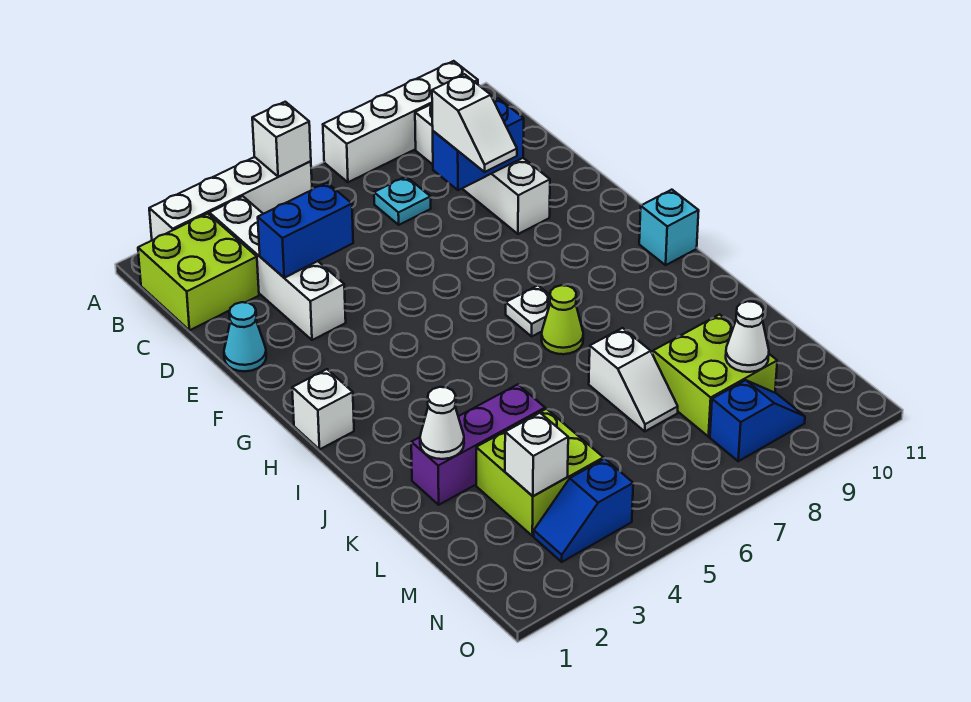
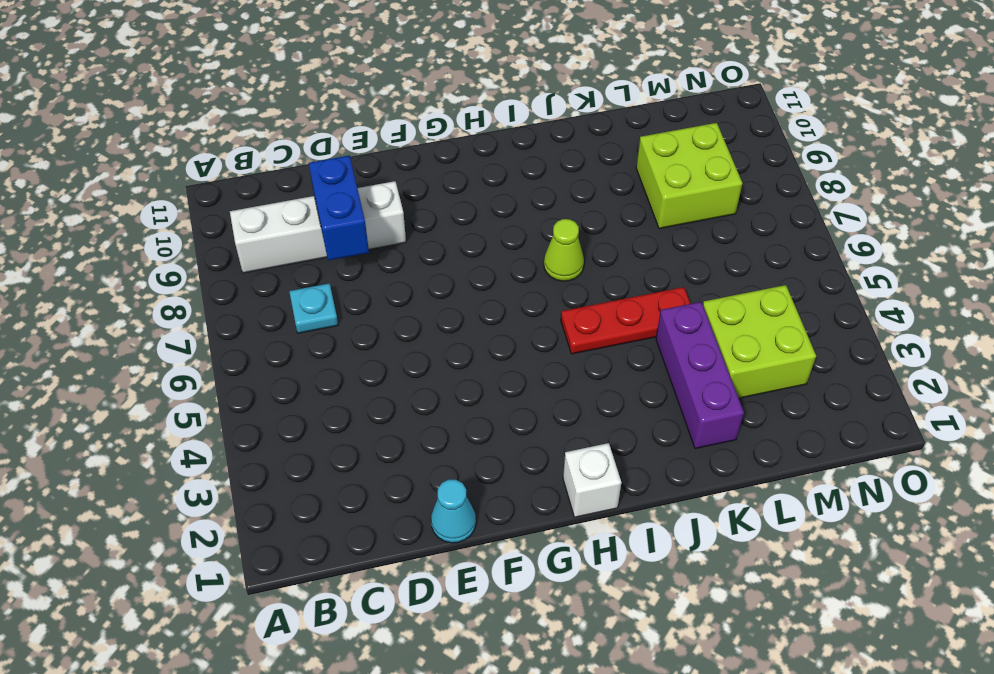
red 1x3 plate [561,287,690,354] -> none
none -> white 1x4 brick [149,157,312,240]
none -> white 1x4 brick [323,61,478,182]
none -> lime 2x2 brick [138,213,259,330]

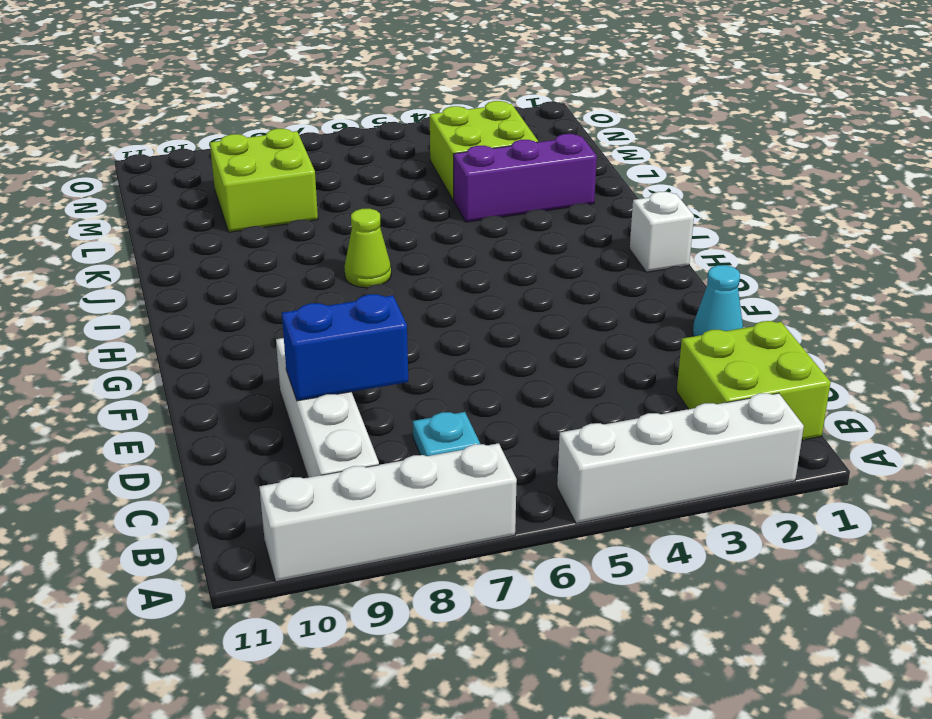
none -> white 1x4 brick [209,196,346,340]
none -> white 1x1 plate [506,286,550,336]
none -> cyan 1x1 brick [639,190,699,265]

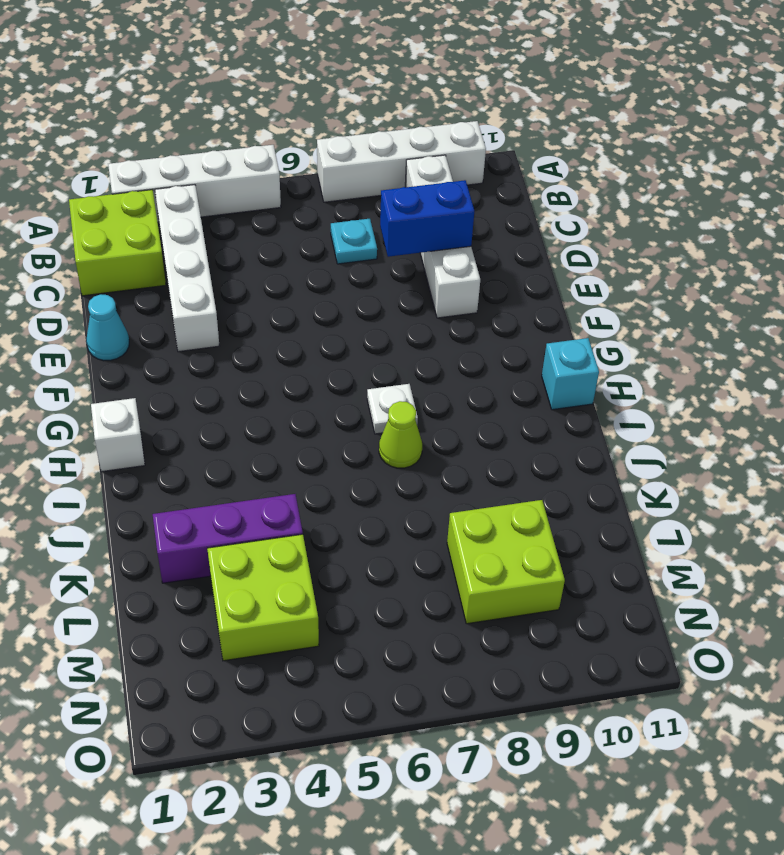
none -> white 1x2 slope [589,328,678,431]
none -> blue 1x2 slope [534,459,633,562]
none -> blue 1x2 slope [710,380,805,461]

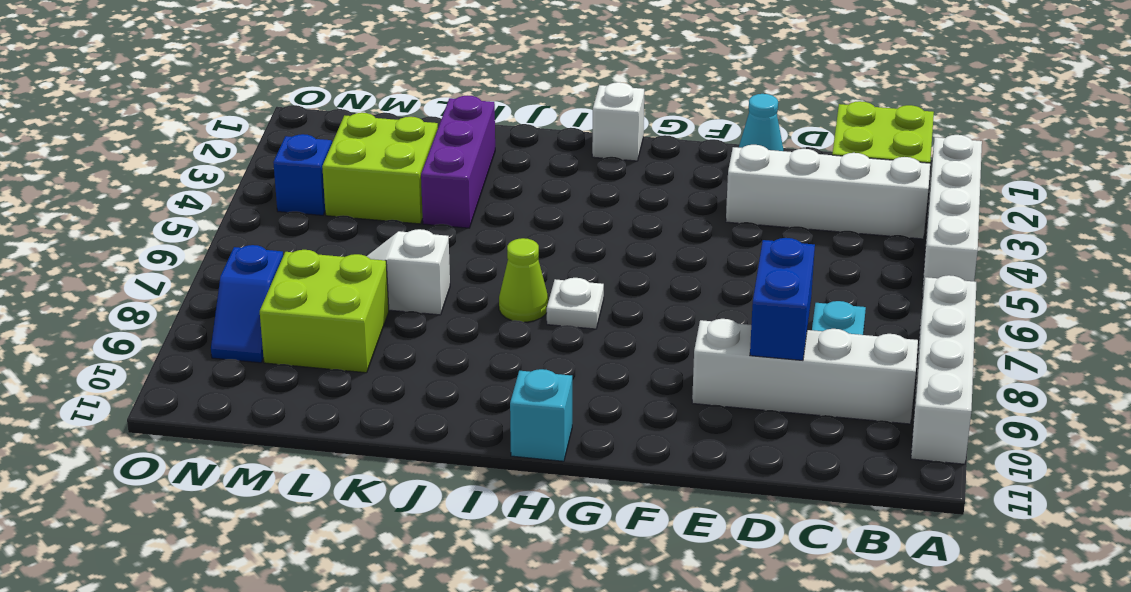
none -> white 1x1 brick [252,102,311,177]
none -> blue 1x2 brick [258,183,353,278]
none -> white 1x1 cone [420,387,464,459]

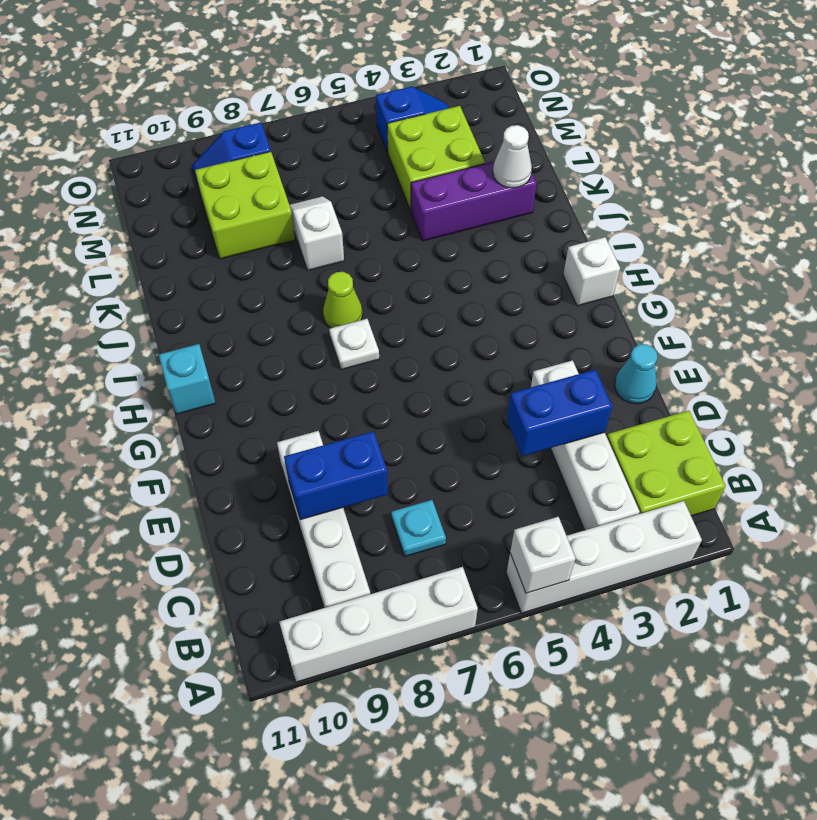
none -> white 1x1 brick [505,413,568,496]
none -> white 1x1 cone [726,301,769,372]
none -> white 1x2 slope [432,74,517,172]

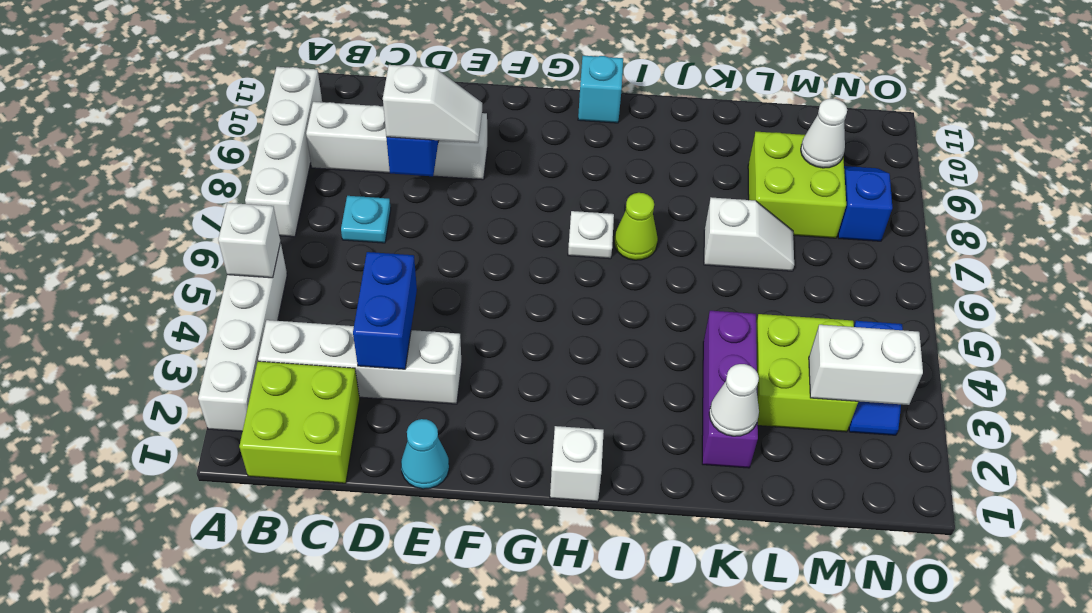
white 1x2 brick [809,325,923,405] -> white 1x1 brick [505,413,568,496]

